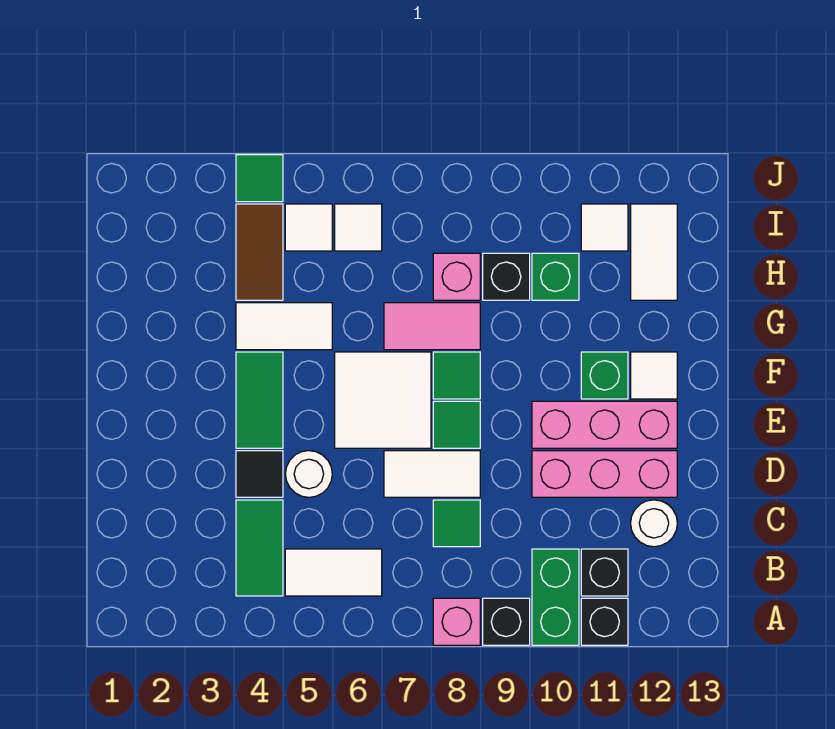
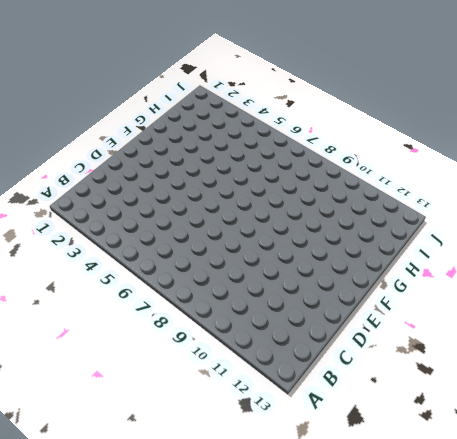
none -> pink 1x1 brick [433,598,480,645]
none -> black 1x1 brick [483,598,530,645]
none -> green 1x2 brick [532,549,579,645]
none -> black 1x1 brick [581,598,628,645]

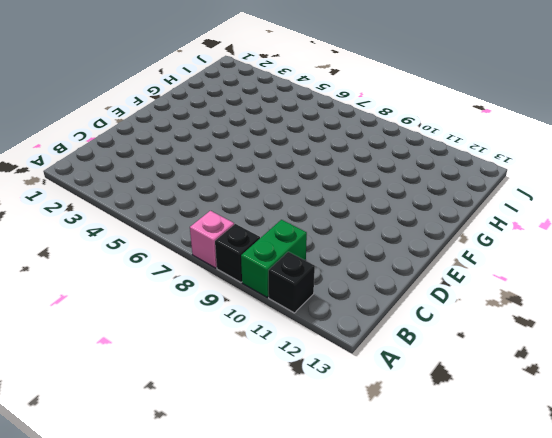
none -> green 1x2 tile [236,500,283,596]
none -> white 1x2 tile [285,549,382,596]
none -> black 1x1 brick [581,549,628,596]
none -> green 1x1 tile [433,500,480,547]

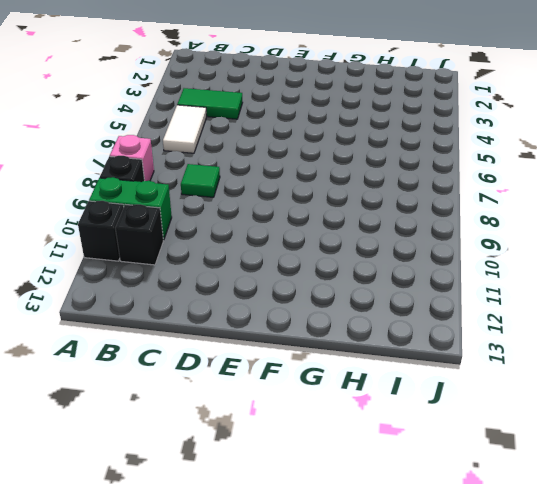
none -> white 1x1 round brick [631,500,677,547]
none -> black 1x1 tile [236,451,283,497]
none -> white 1x1 round brick [285,451,332,497]
none -> white 1x2 tile [384,451,480,497]

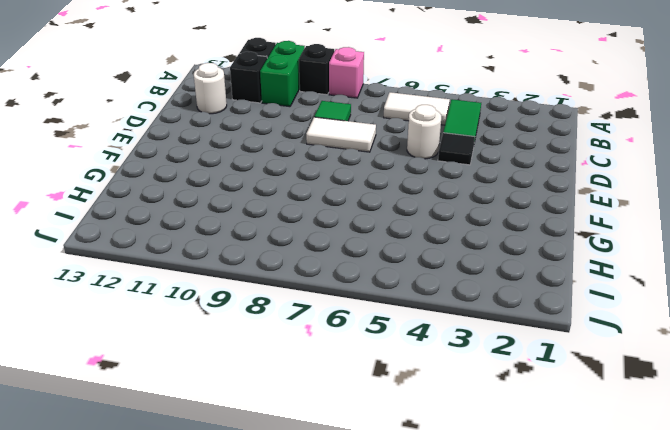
none -> pink 1x3 brick [532,451,677,497]
none -> green 1x2 tile [236,352,283,448]
none -> white 2x2 tile [335,352,431,448]
none -> green 1x1 tile [433,401,480,448]

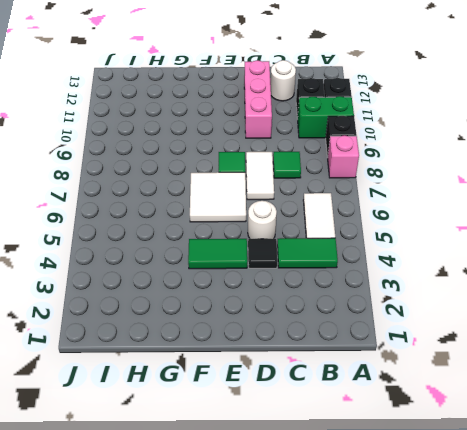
none -> pink 1x3 brick [532,401,677,448]
none -> green 1x1 tile [433,352,480,399]
none -> green 1x1 brick [581,352,628,399]
none -> white 1x1 tile [631,352,677,399]

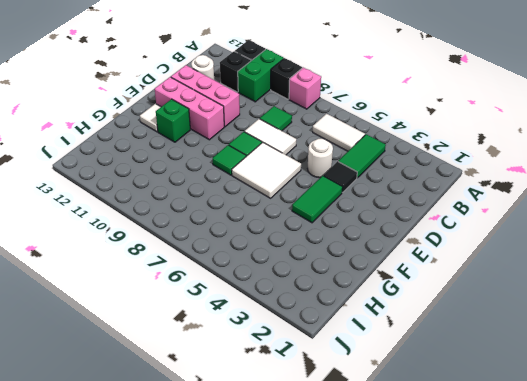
none -> white 1x2 tile [236,303,332,350]
none -> pink 1x2 tile [384,303,480,350]
none -> brown 1x2 tile [236,204,283,300]
none -> pink 1x1 brick [433,253,480,300]

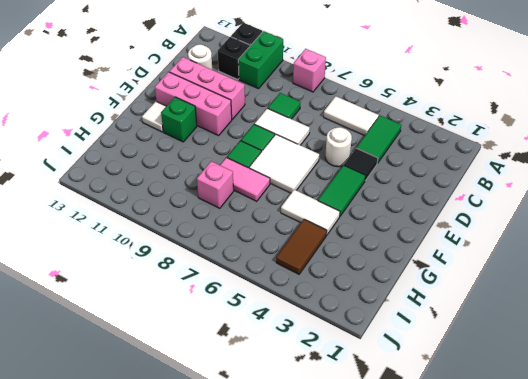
none -> black 1x1 brick [483,598,530,645]
none -> black 1x1 brick [483,253,530,300]
none -> green 1x1 brick [532,253,579,300]
none -> white 1x2 tile [631,204,677,300]

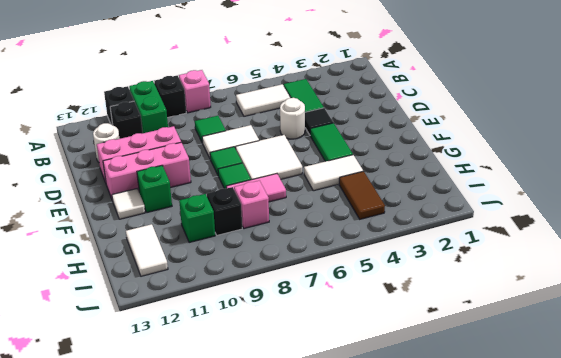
none -> white 1x1 tile [285,204,332,251]
none -> white 1x1 tile [335,204,382,251]
none -> white 1x1 tile [581,204,628,251]
none -> green 1x1 tile [236,155,283,202]

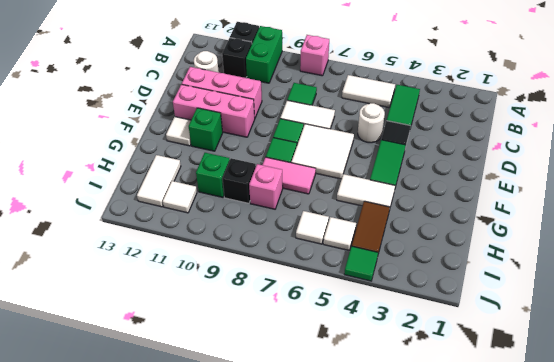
none -> black 1x1 brick [483,598,530,645]

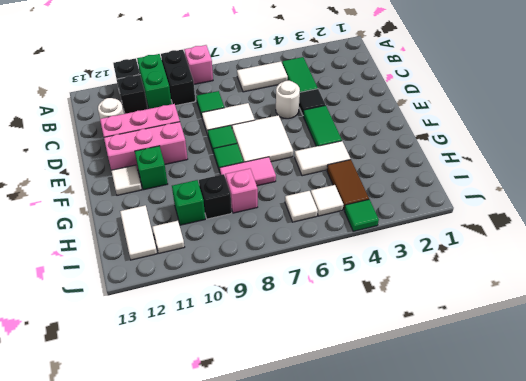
black 1x2 brick [161,50,195,106] -> black 1x1 brick [483,598,530,645]

